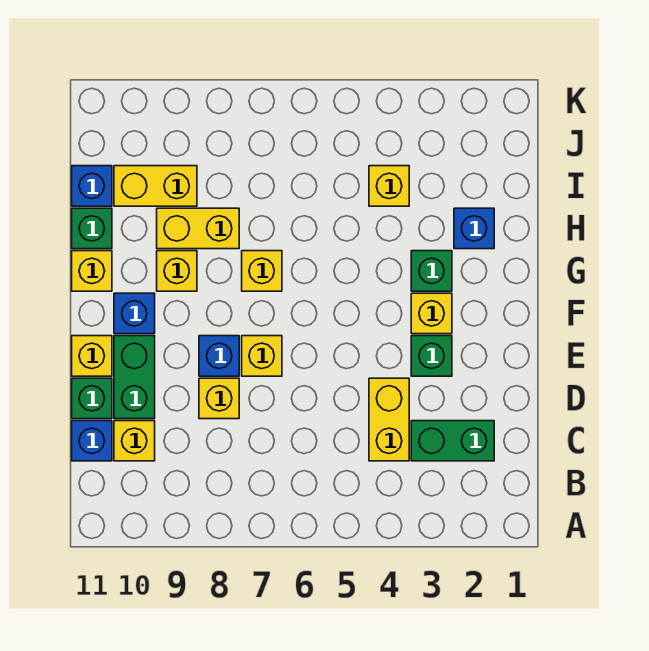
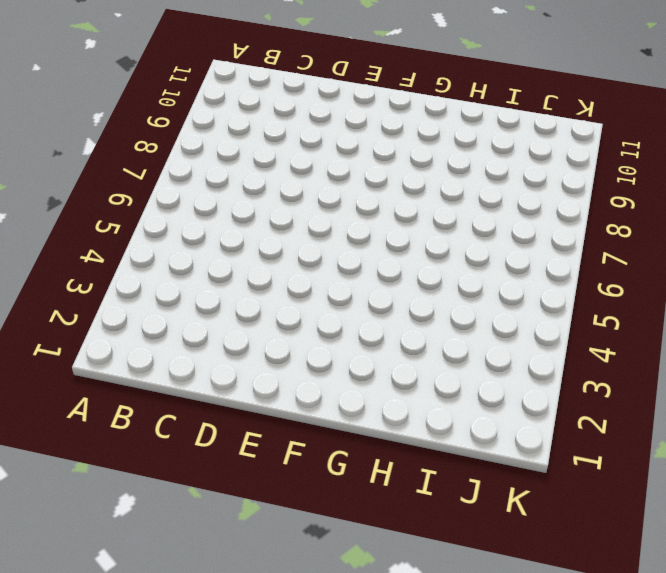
none -> green 1x2 brick [411,421,494,461]
none -> yellow 1x2 brick [369,378,409,461]
none -> yellow 1x1 brick [114,421,155,461]

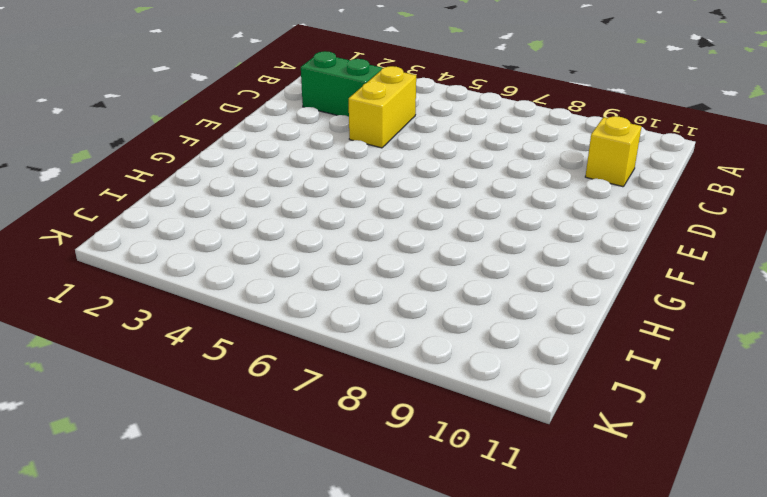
none -> blue 1x1 brick [72,421,112,461]
none -> yellow 1x1 brick [199,378,239,419]
none -> green 1x2 brick [114,336,155,419]

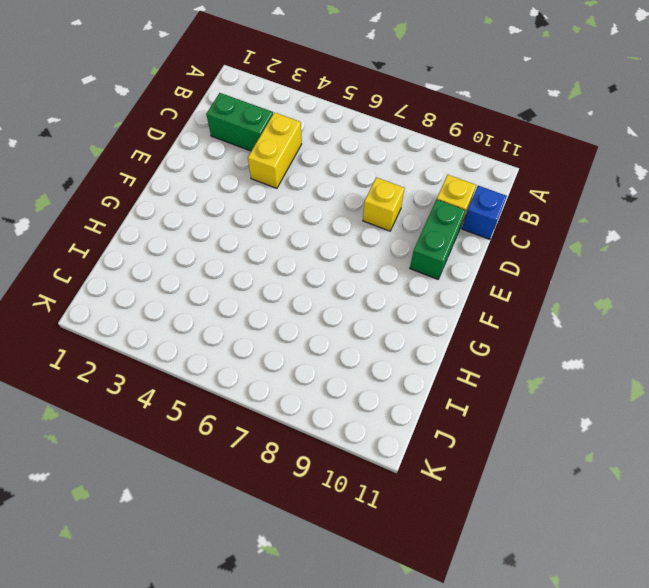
none -> green 1x1 brick [72,378,112,419]
none -> green 1x1 brick [411,336,452,376]
none -> yellow 1x1 brick [242,336,282,376]

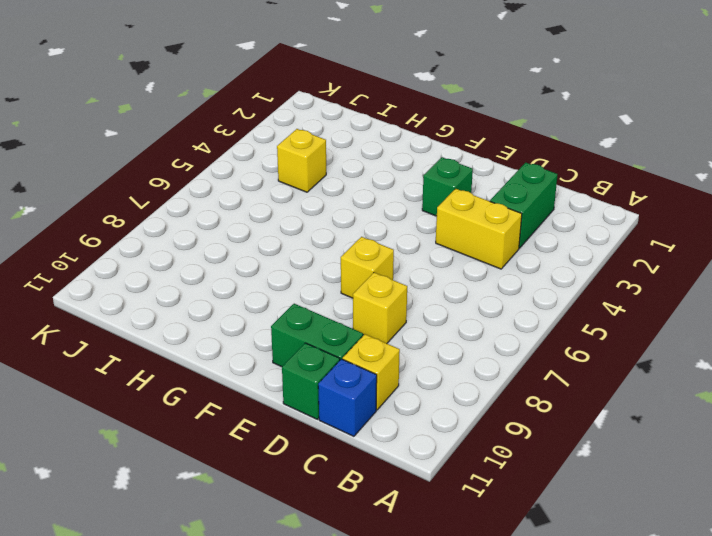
none -> blue 1x1 brick [199,336,239,376]
none -> yellow 1x1 brick [72,336,112,376]
none -> yellow 1x1 brick [411,293,452,334]

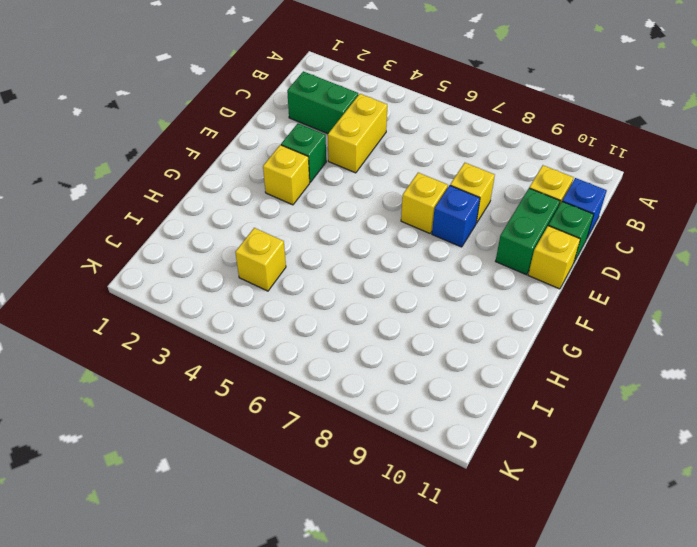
none -> blue 1x1 brick [114,293,155,334]
none -> green 1x1 brick [411,251,452,291]
none -> yellow 1x1 brick [242,251,282,291]

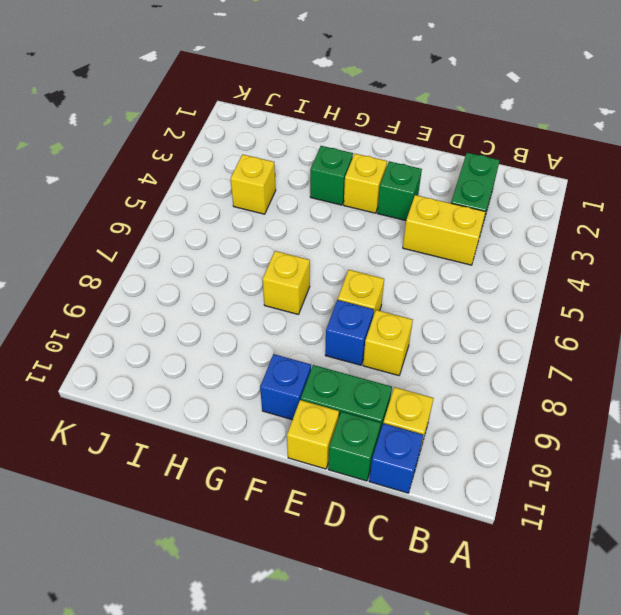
none -> yellow 1x1 brick [157,251,197,291]
none -> yellow 1x1 brick [72,251,112,291]
none -> blue 1x1 brick [454,208,494,249]

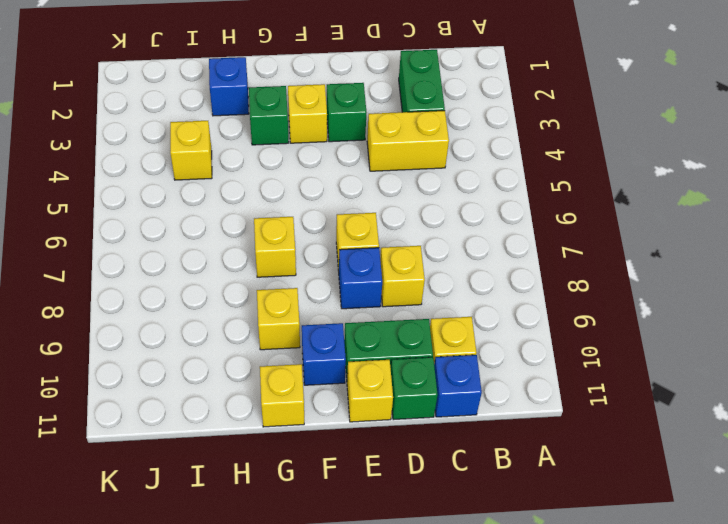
none -> yellow 1x2 brick [157,208,239,249]
none -> green 1x1 brick [72,208,112,249]
none -> yellow 1x2 brick [114,166,197,206]

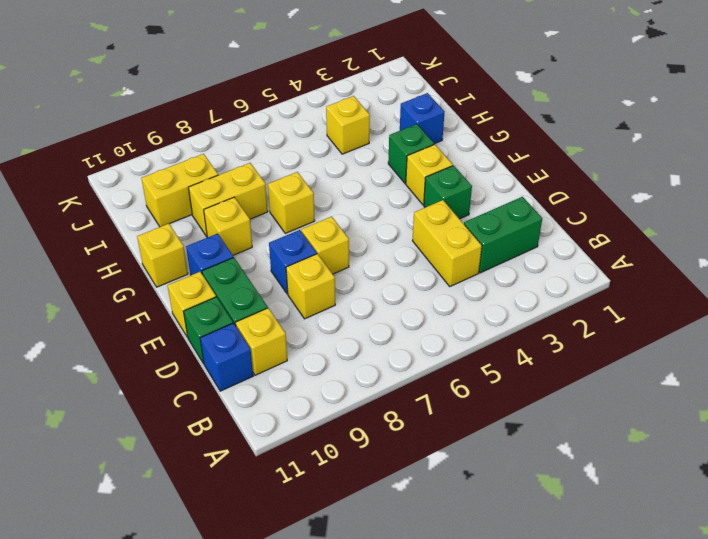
none -> green 1x1 brick [72,208,112,249]
none -> blue 1x1 brick [72,166,112,206]

